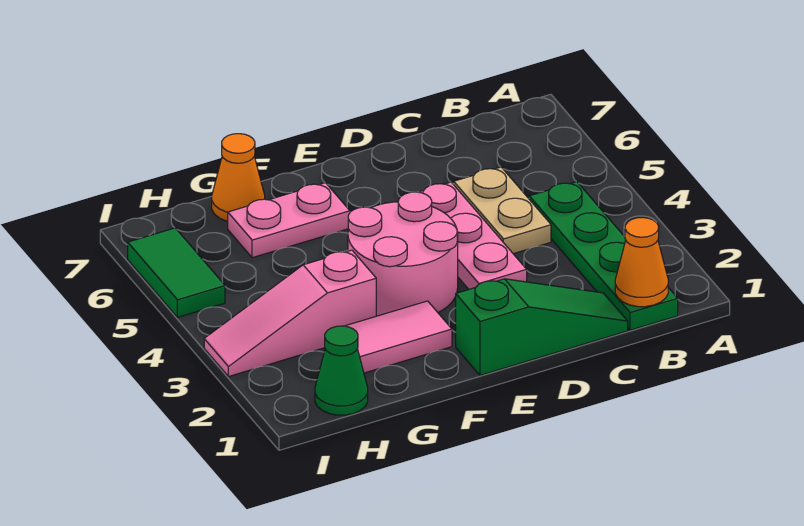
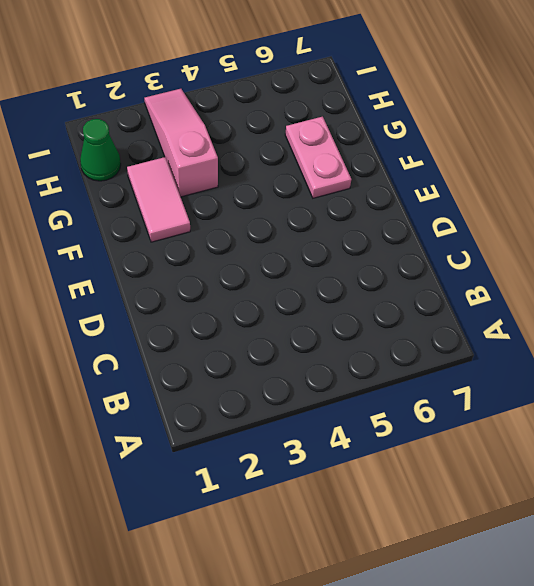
none -> green 1x4 plate [529,182,678,330]
none -> green 1x3 slope [456,279,628,375]
none -> tan 1x2 plate [454,167,551,254]

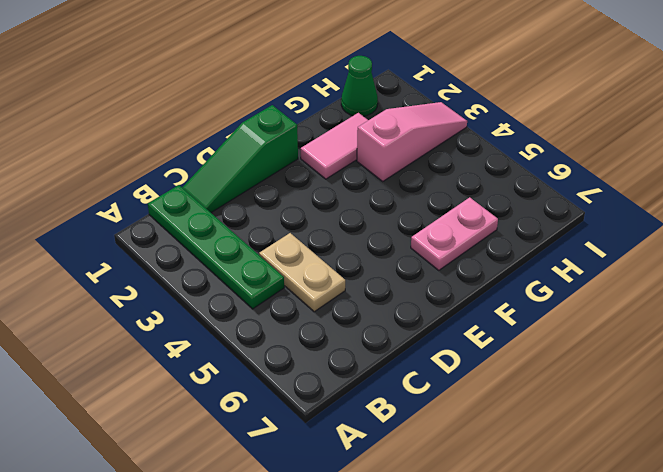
none -> pink 1x3 plate [419,182,527,289]
none -> pink 2x2 round brick [348,192,458,316]
none -> orange 1x1 cone [212,134,265,221]

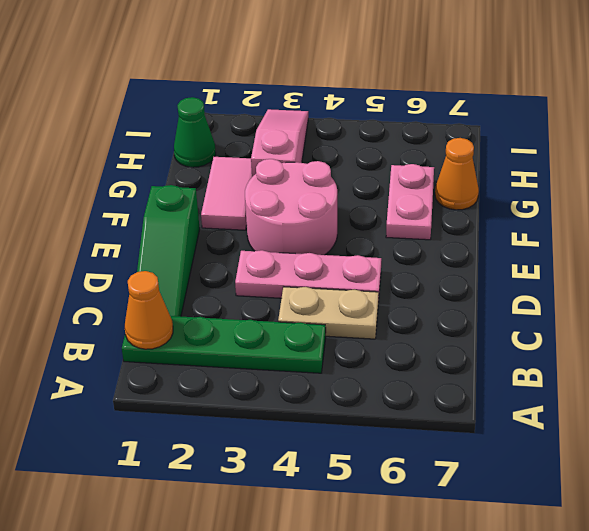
none -> green 1x2 tile [128,228,225,317]

